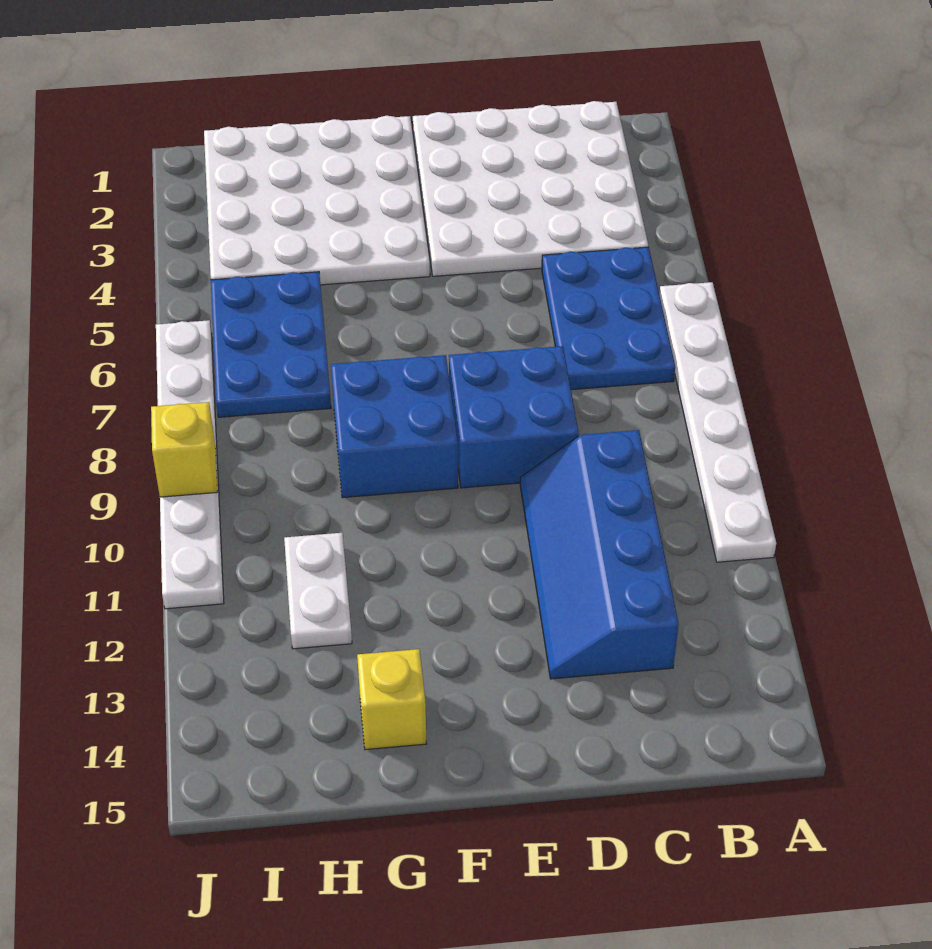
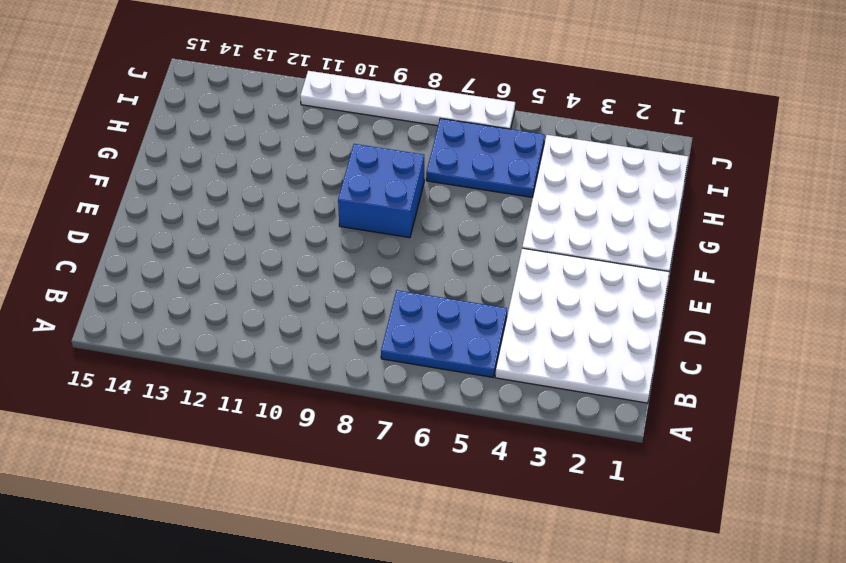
none -> white 1x6 plate [659,282,776,562]
none -> blue 2x4 slope [520,430,679,679]
none -> blue 2x2 brick [449,346,579,488]

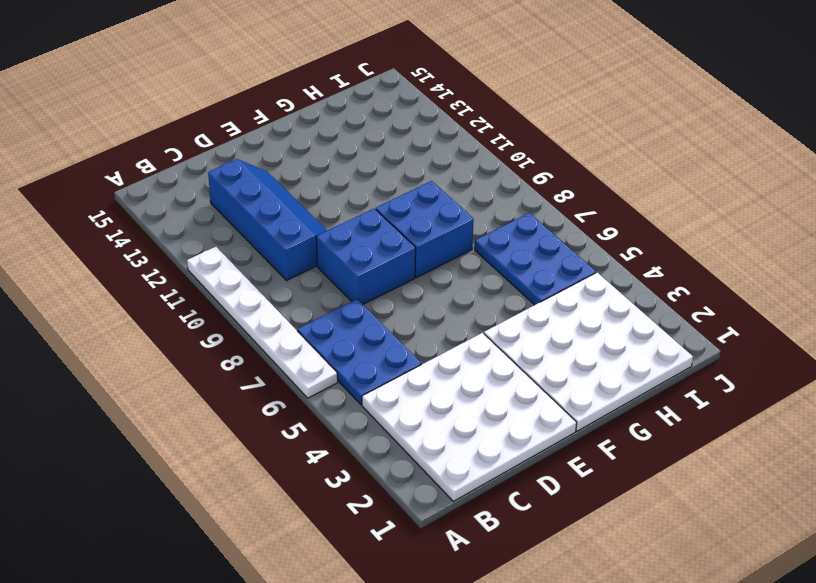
none -> yellow 1x1 brick [357,649,426,750]
none -> white 1x2 plate [284,533,352,649]
none -> white 1x6 plate [156,320,224,609]

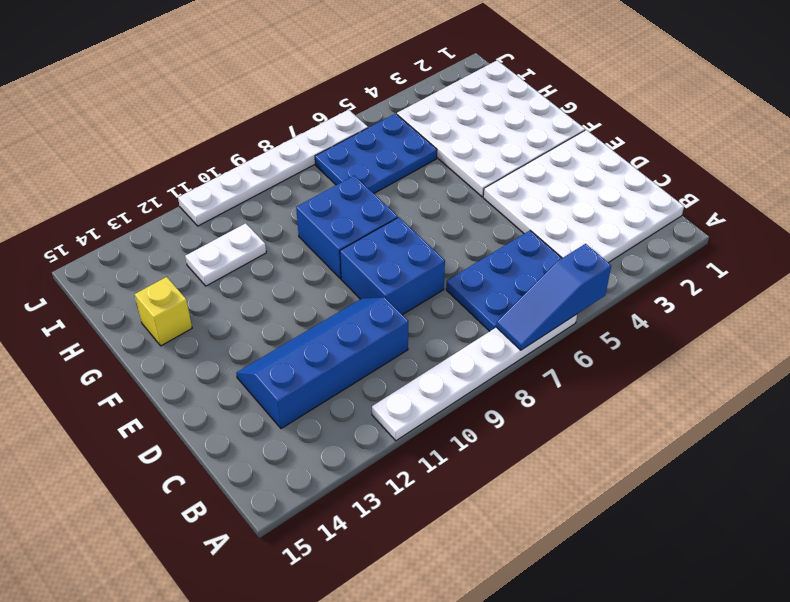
blue 1x3 slope [496,244,611,350] -> none
none -> yellow 1x1 brick [151,402,217,497]

